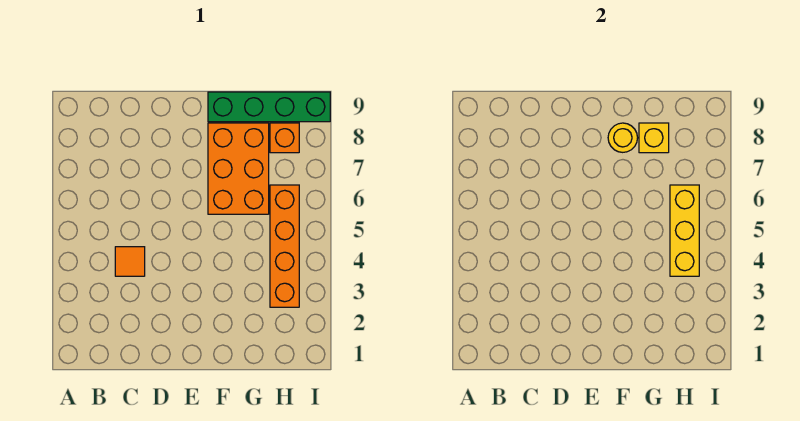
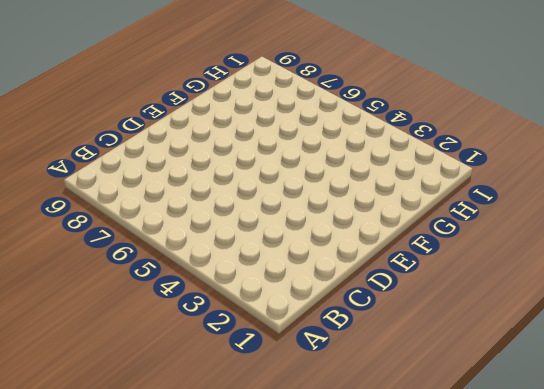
none -> orange 1x1 tile [115,247,145,276]
none -> orange 2x3 brick [208,123,269,214]

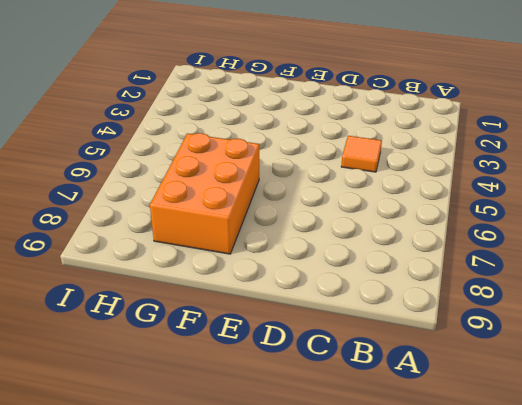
none -> green 1x4 brick [208,92,330,122]
none -> orange 1x4 brick [270,185,299,307]

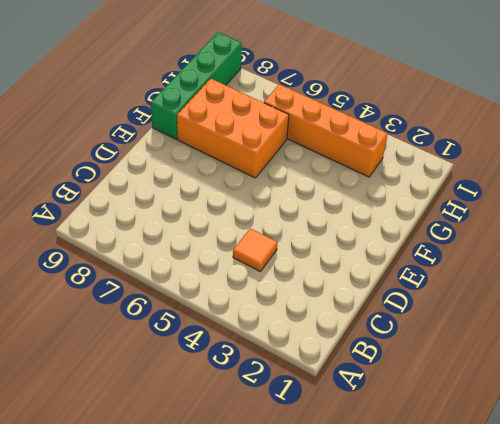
none -> orange 1x1 brick [270,123,299,153]
none -> yellow 1x1 round brick [608,123,638,152]

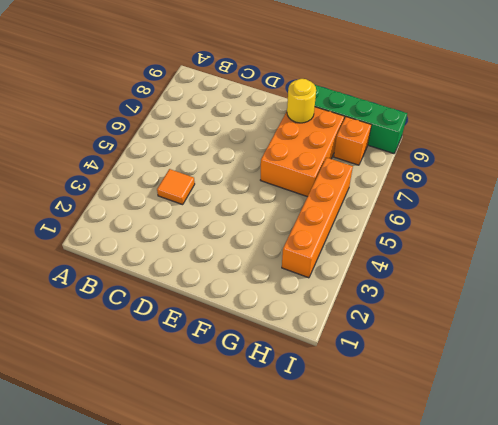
none -> yellow 1x1 brick [639,123,669,153]
none -> yellow 1x3 brick [670,185,699,276]

